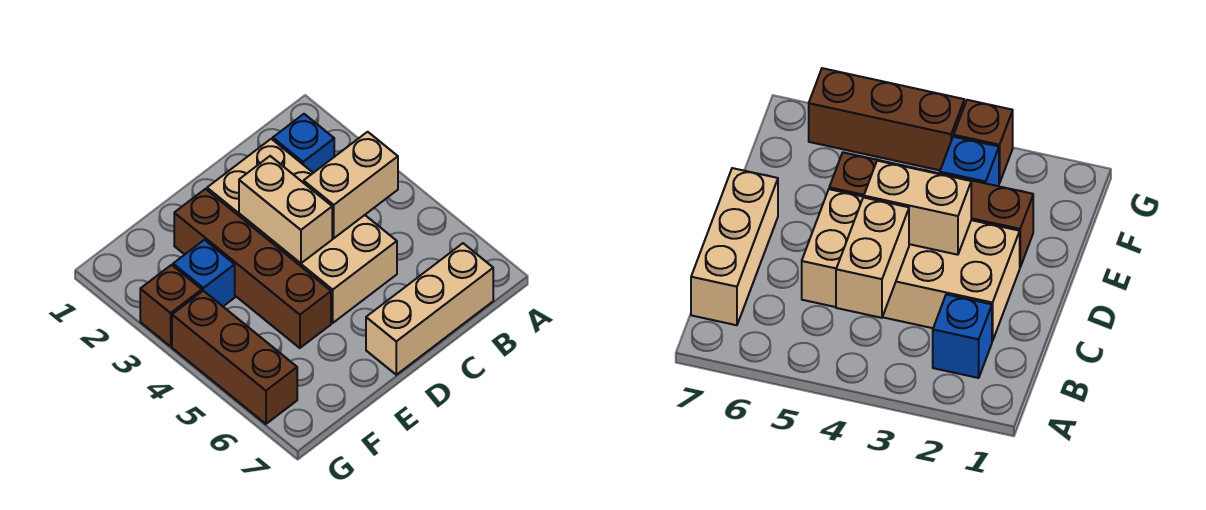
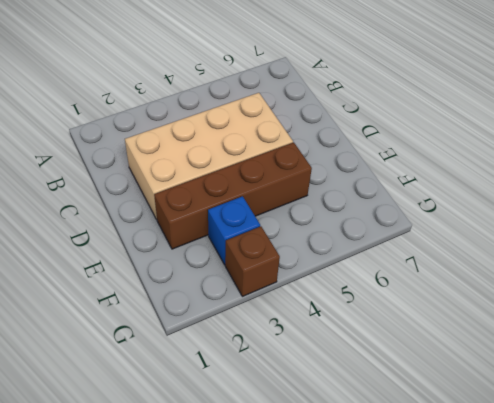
none -> blue 1x1 brick [273,114,334,173]
none -> tan 1x3 brick [366,243,493,375]

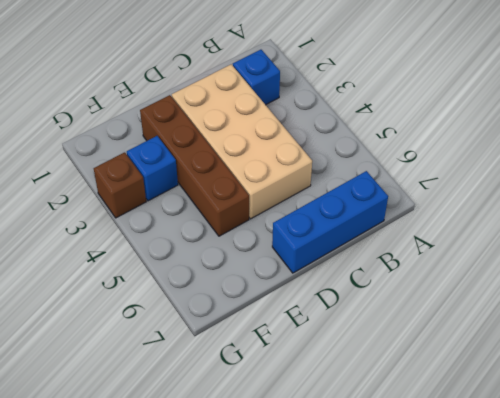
blue 1x3 brick [272,171,388,273] -> tan 1x3 brick [366,243,493,375]
none -> brown 1x3 brick [172,291,297,424]
none -> tan 1x2 brick [304,132,398,238]

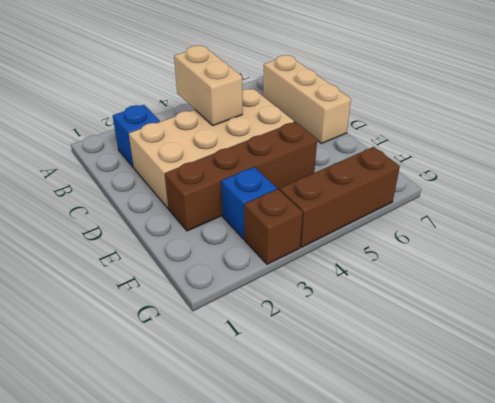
none -> tan 1x2 brick [239,156,332,263]

